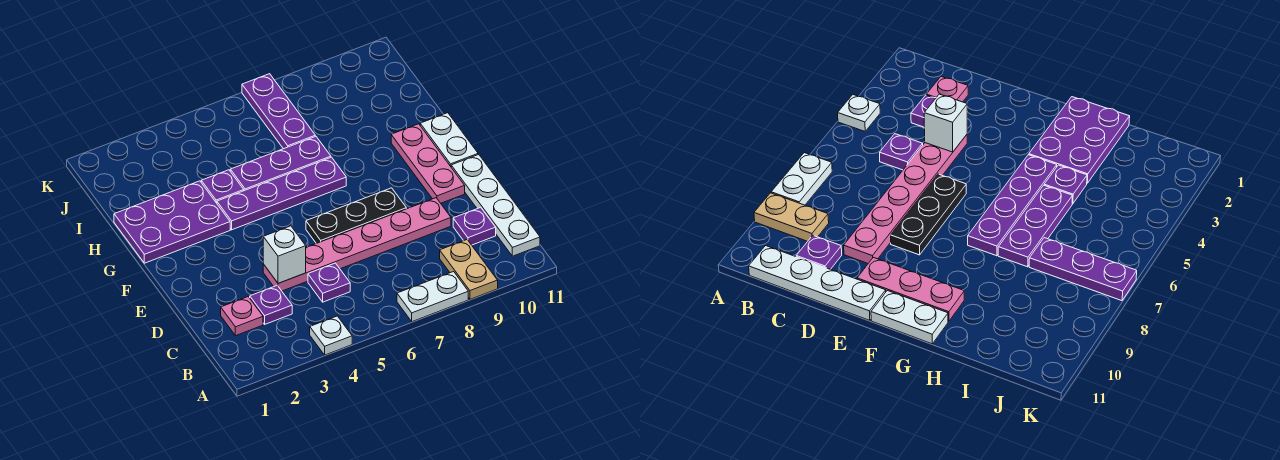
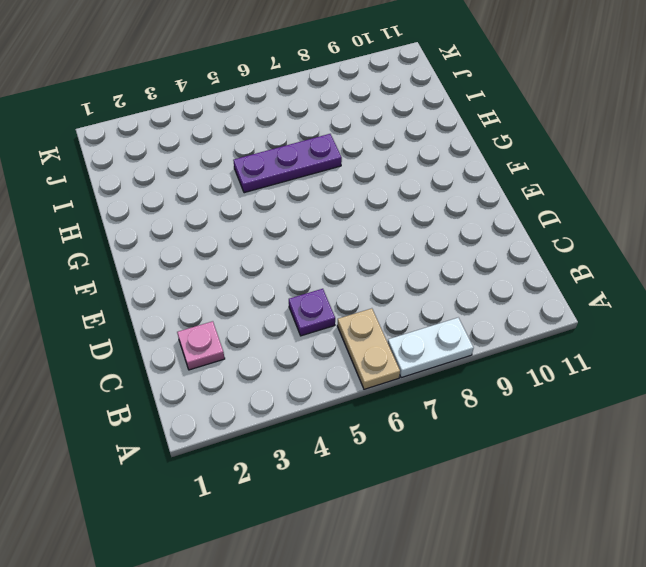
tan 1x2 plate [337,308,400,389] -> tan 1x2 plate moved to [440,240,498,299]
none -> white 1x1 plate [310,316,352,355]
none -> white 1x4 plate [451,155,540,256]
none -> purple 1x1 plate [250,286,292,324]

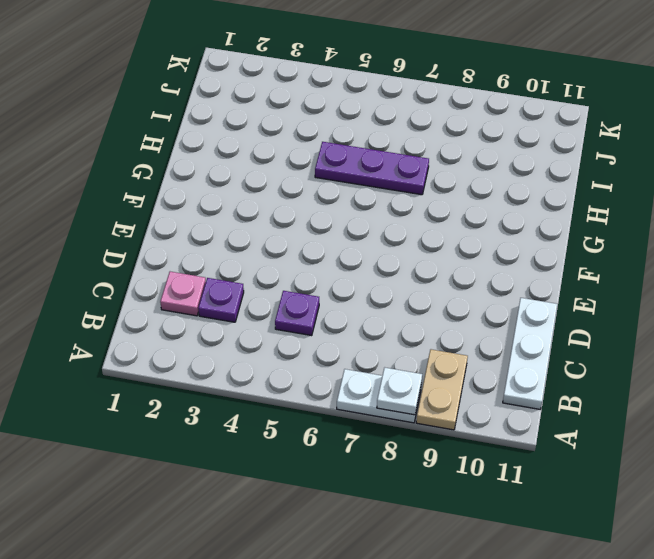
white 1x1 plate [377,368,422,415] -> white 1x1 plate moved to [310,316,352,355]
white 1x3 plate [503,298,557,409] -> white 1x4 plate [451,155,540,256]
none -> purple 1x1 plate [453,207,496,245]
none -> pink 1x6 plate [263,198,451,291]
none -> black 1x3 plate [306,188,406,243]

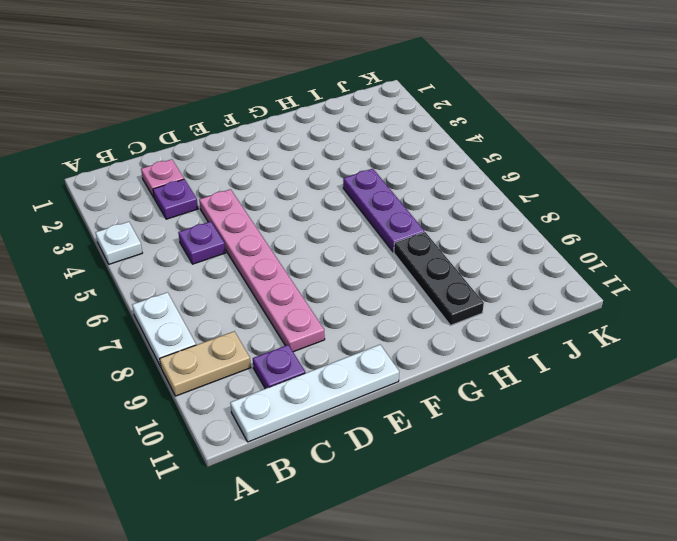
black 1x3 plate [394,232,484,326] -> black 1x3 plate moved to [306,188,406,243]
none -> pink 1x3 plate [391,124,465,203]
none -> white 1x2 plate [420,113,478,166]
none -> purple 2x3 plate [114,181,230,263]

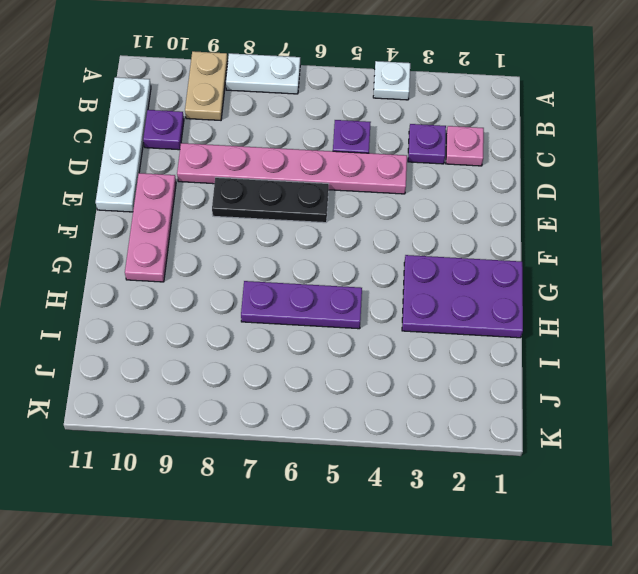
none -> white 1x2 plate [420,113,478,166]
none -> purple 1x4 plate [217,157,346,230]
none -> purple 1x1 plate [201,170,244,203]

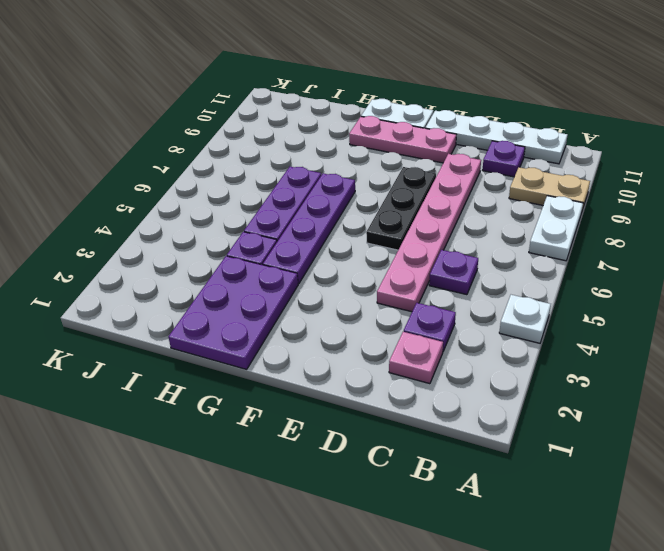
none -> purple 1x3 plate [242,74,315,149]
none -> white 1x1 brick [263,226,306,283]

